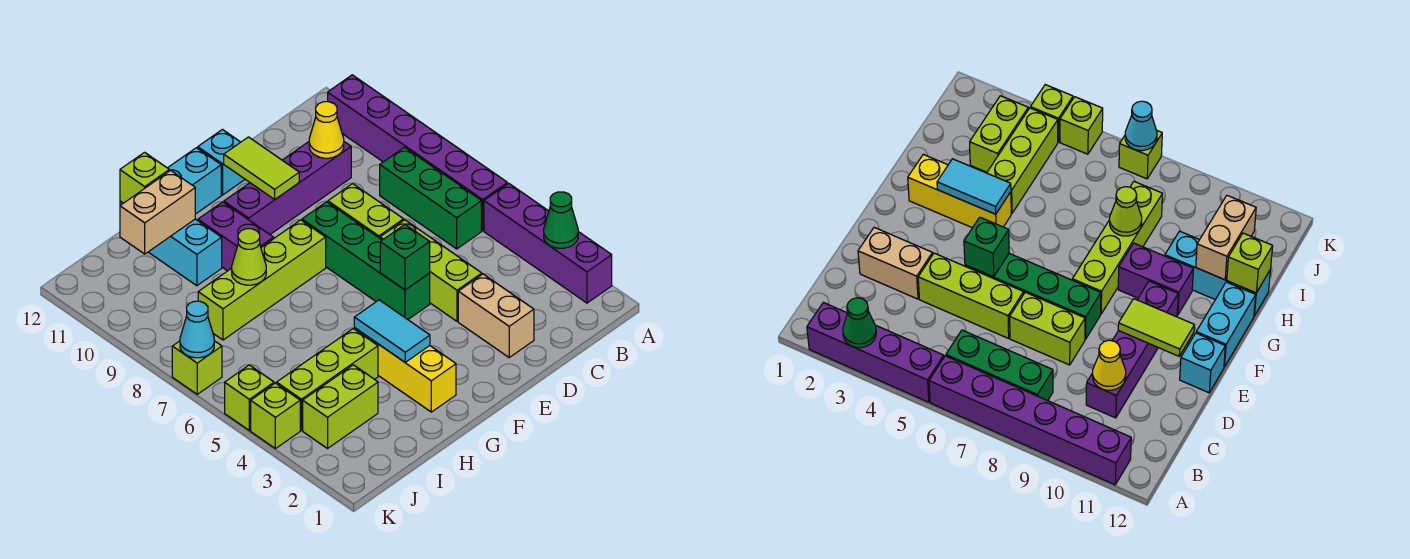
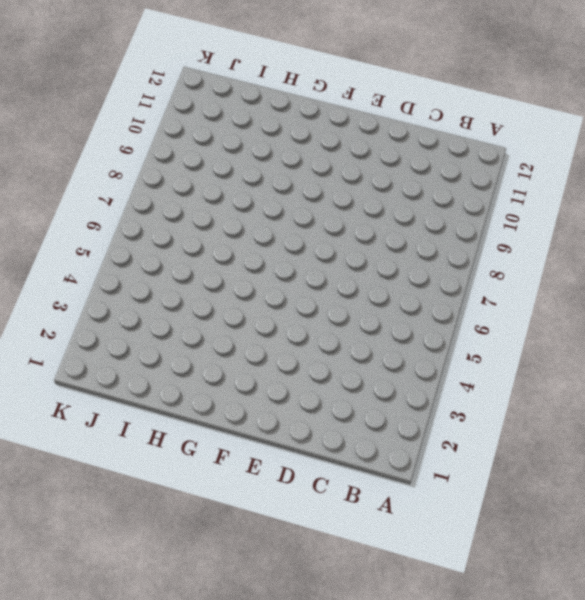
none -> purple 1x4 brick [484,183,612,303]
none -> purple 1x6 brick [328,75,507,231]
none -> green 1x3 brick [380,147,481,249]

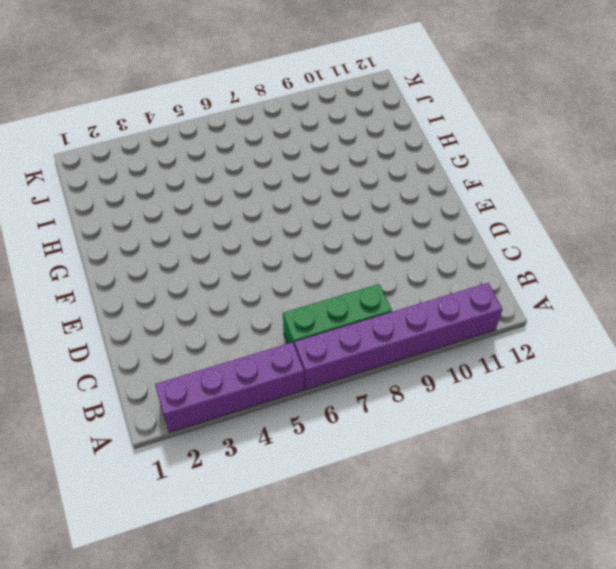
none -> purple 1x4 brick [224,142,351,234]
none -> tan 1x2 brick [458,274,534,357]
none -> lime 1x3 brick [380,220,482,321]

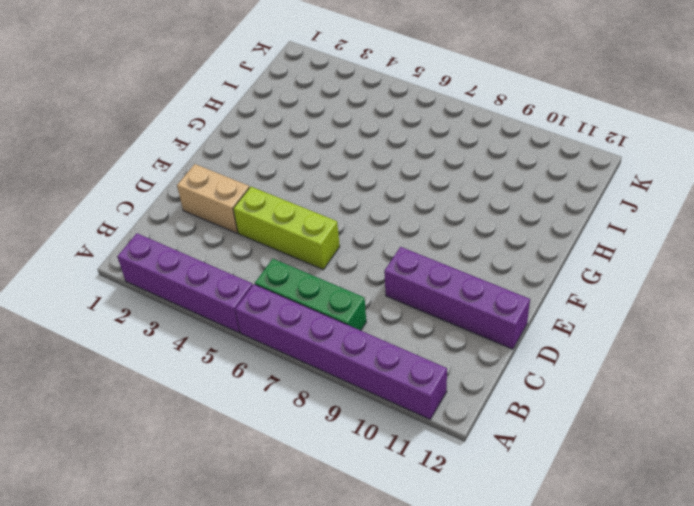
purple 1x4 brick [384,247,530,349] -> purple 1x4 brick turned to [224,142,351,234]
none -> lime 1x2 brick [328,184,404,238]
none -> green 1x4 brick [302,202,430,319]
none -> cyan 1x1 brick [198,130,245,195]

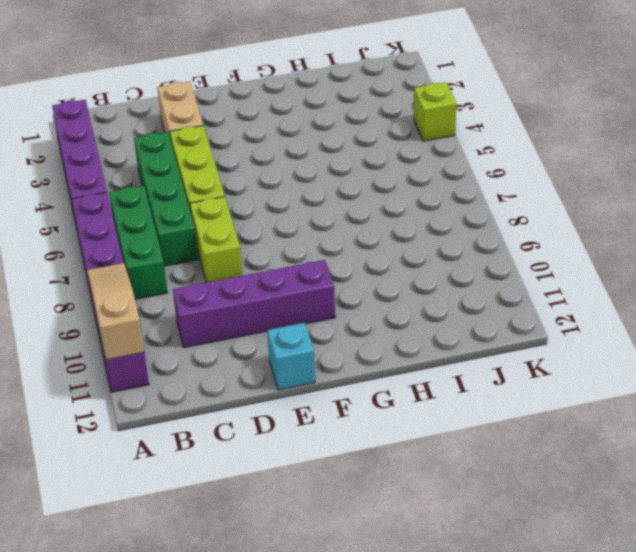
tan 1x3 slope [87,263,144,360] -> none
green 1x4 brick [134,132,198,266] -> green 1x4 brick moved to [302,202,430,319]
none -> lime 1x4 brick [198,220,326,340]
none -> cyan 1x2 brick [168,148,221,214]
none -> yellow 1x3 brick [354,328,456,412]

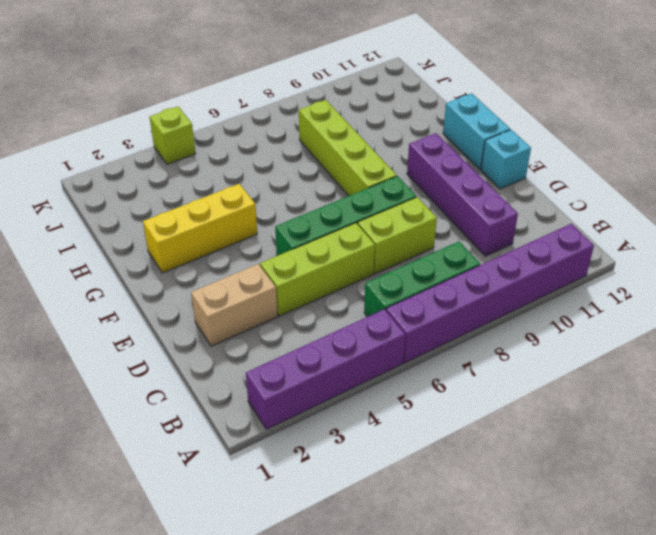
none -> purple 1x2 brick [198,202,274,271]
none -> lime 1x3 brick [277,329,378,430]
none -> cyan 1x3 brick [120,201,222,286]

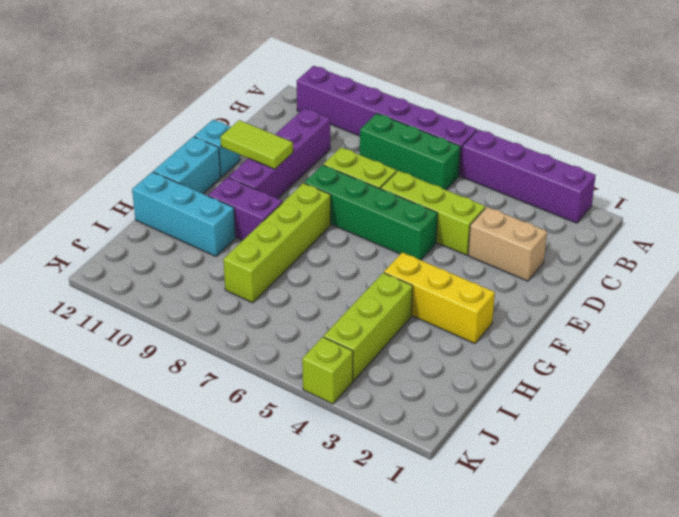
none -> lime 1x2 brick [303,365,378,449]
none -> lime 1x1 brick [225,365,274,430]
none -> lime 1x1 brick [172,341,222,394]

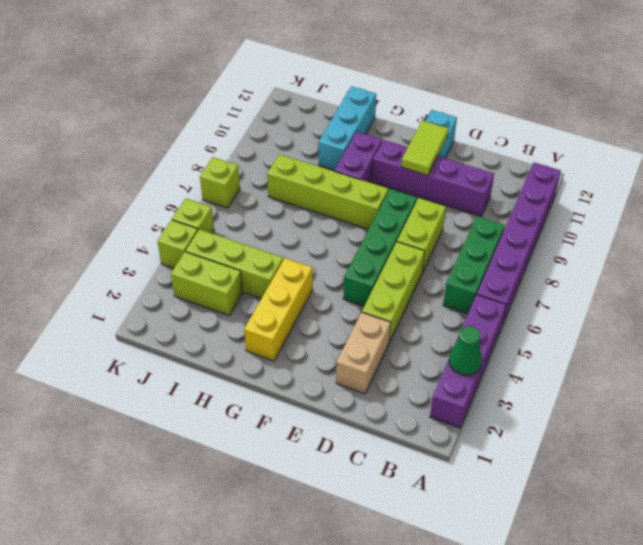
none -> cyan 1x2 brick [168,148,221,214]
none -> yellow 1x1 cone [309,102,344,158]
none -> green 1x1 brick [380,225,430,290]

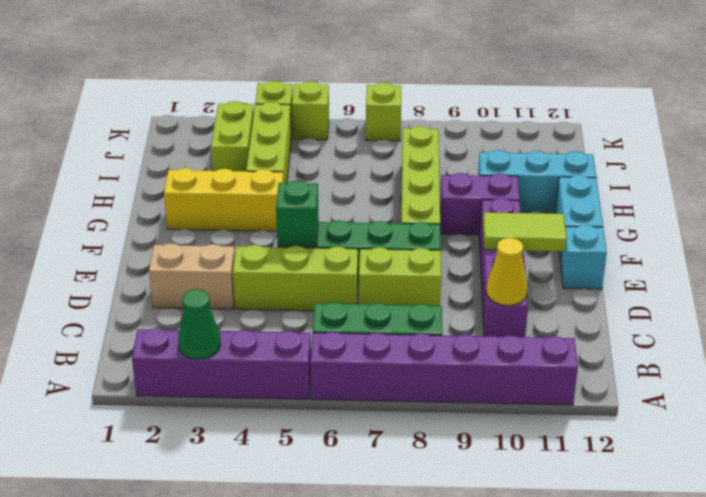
none -> cyan 1x2 tile [354,300,430,362]
none -> lime 1x1 cone [232,229,266,285]
none -> tan 1x2 brick [120,170,195,254]

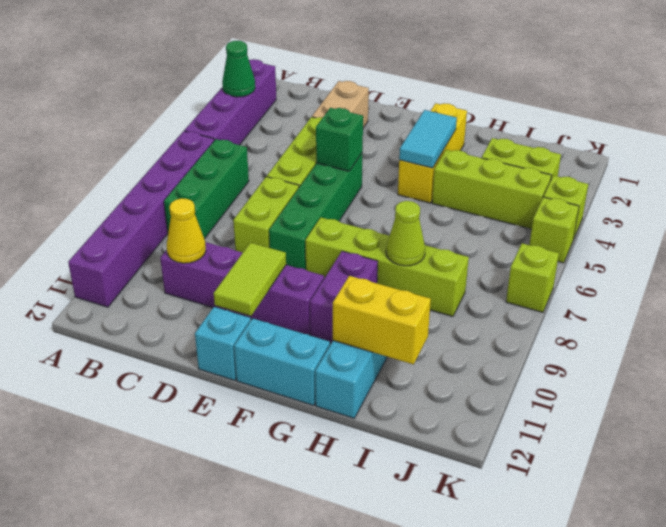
yellow 1x2 brick [333,276,431,364] -> tan 1x2 brick [120,170,195,254]
none -> lime 1x1 brick [120,152,169,203]
none -> cyan 1x1 cone [180,301,214,358]

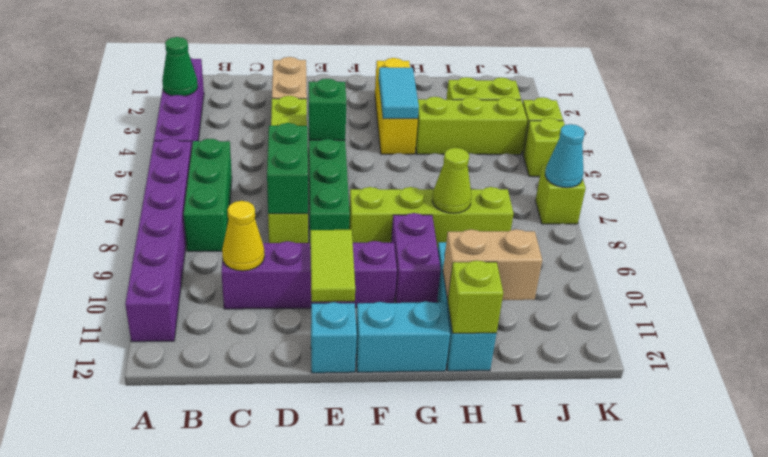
green 1x2 brick [267,123,308,214] -> none

